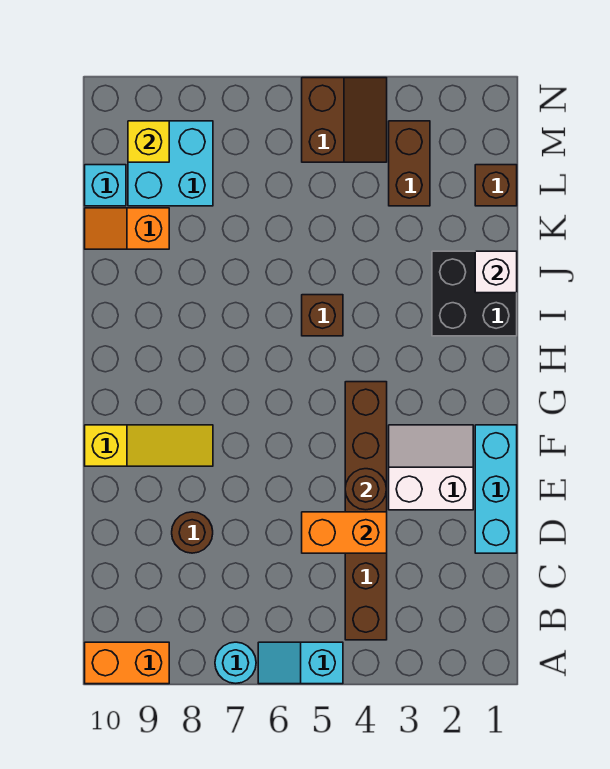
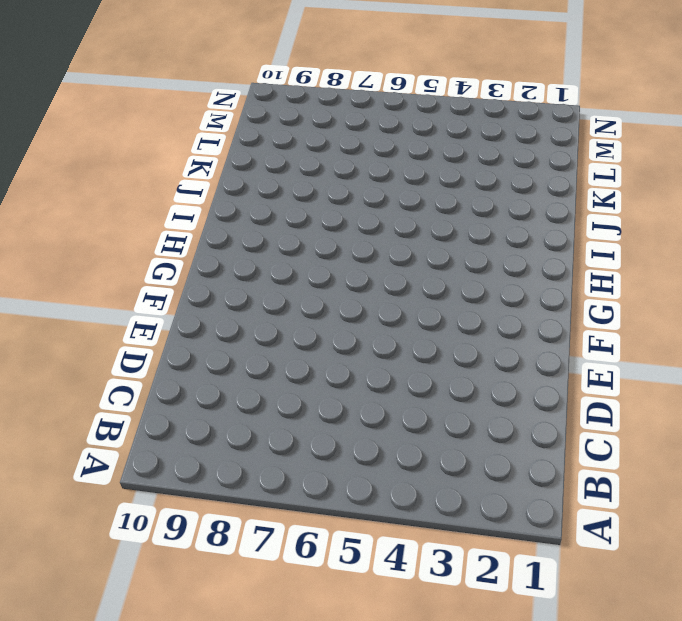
none -> cyan 1x2 slope [258,642,343,684]
none -> cyan 1x1 round brick [215,642,256,683]
none -> orange 1x2 brick [85,642,169,684]

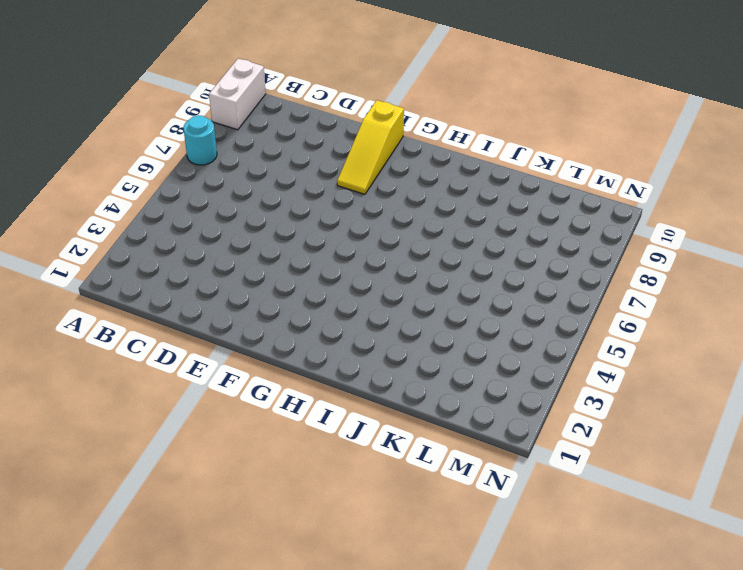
white 1x2 brick [209,59,266,130] -> orange 1x2 brick [85,642,169,684]
none -> cyan 1x2 slope [258,642,343,684]
none -> brown 1x6 brick [345,382,387,640]
none -> cyan 1x3 brick [475,425,517,553]

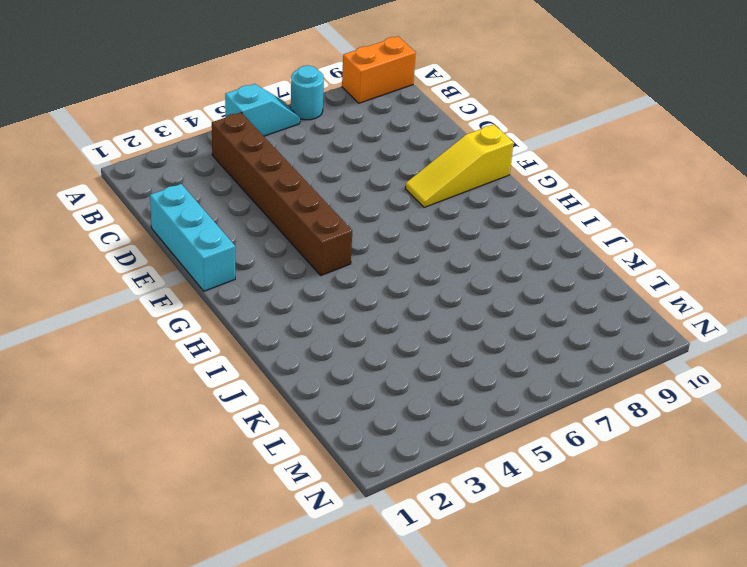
none -> brown 1x1 round brick [172,512,213,553]
none -> white 2x2 slope [389,425,473,510]
none -> black 2x2 brick [432,251,517,336]

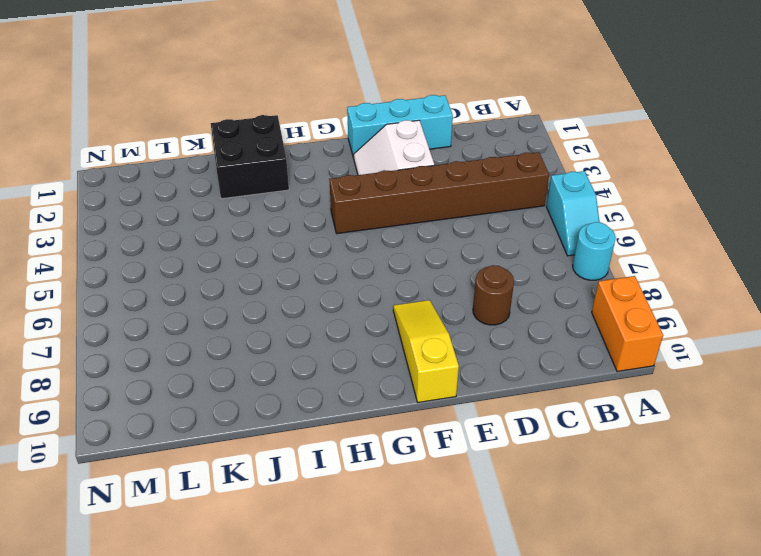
none -> brown 1x1 brick [302,295,343,336]
none -> orange 1x2 slope [85,208,169,249]
none -> brown 1x1 brick [475,165,517,206]

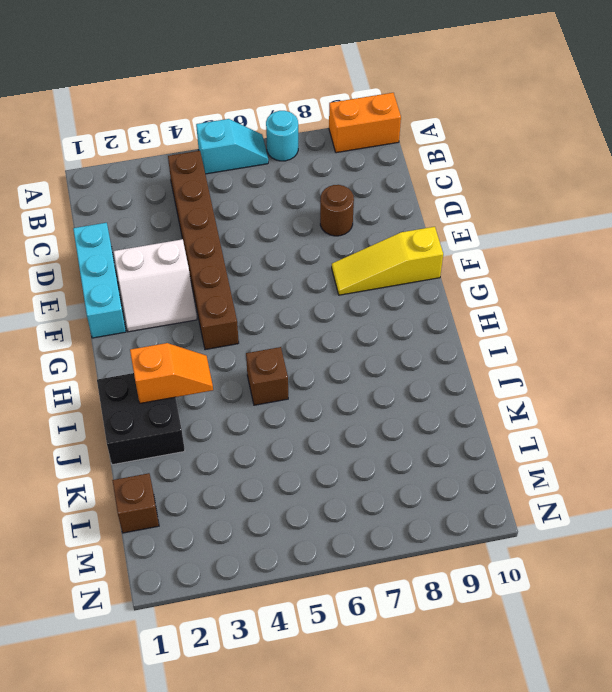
orange 1x2 slope [130,343,213,403] -> orange 1x2 slope moved to [85,208,169,249]
none -> brown 1x2 brick [389,121,430,206]
none -> cyan 2x2 brick [128,121,213,206]
none -> cyan 1x1 brick [85,165,126,206]

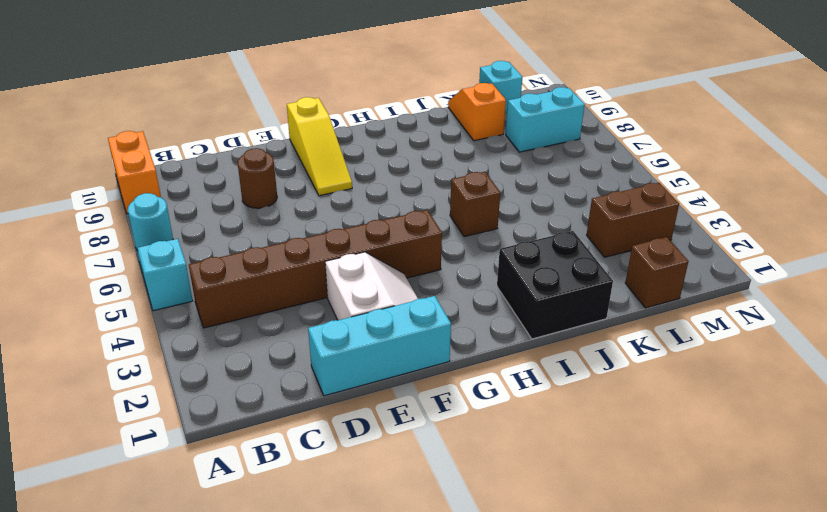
cyan 1x2 brick [506,87,584,152] -> cyan 2x2 brick [128,121,213,206]
none -> brown 2x2 slope [302,78,387,162]
none -> orange 1x2 brick [302,512,387,553]
none -> brown 1x1 round brick [345,469,387,510]

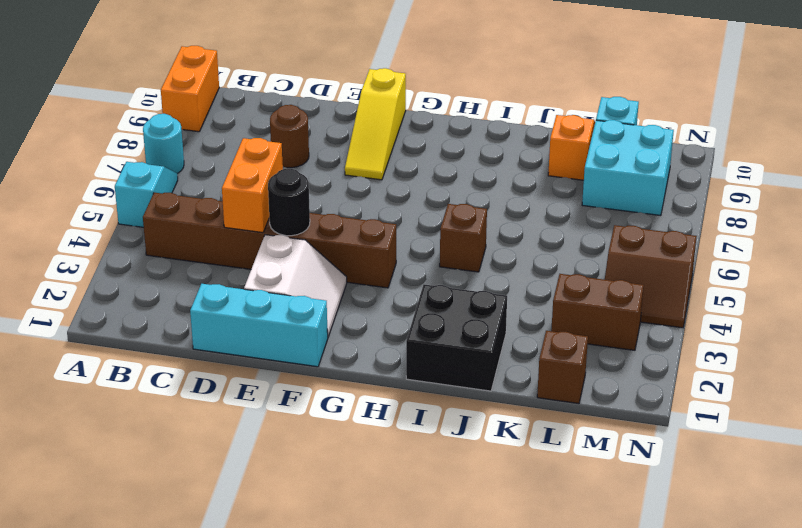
black 1x1 round brick [268,169,310,236] -> brown 1x1 round brick [345,469,387,510]
none -> white 1x1 brick [475,251,517,293]
none -> yellow 1x1 brick [128,121,169,162]

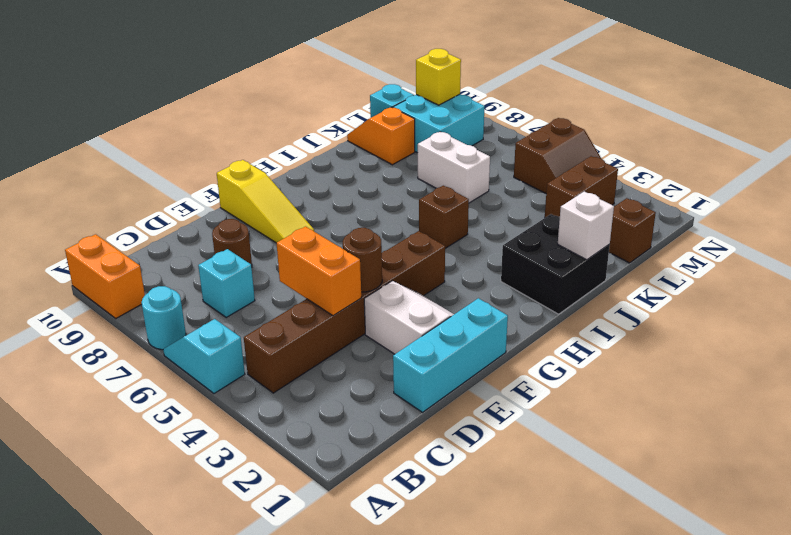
cyan 1x1 brick [198,249,255,317] -> none
white 1x2 brick [418,132,490,203] -> none

